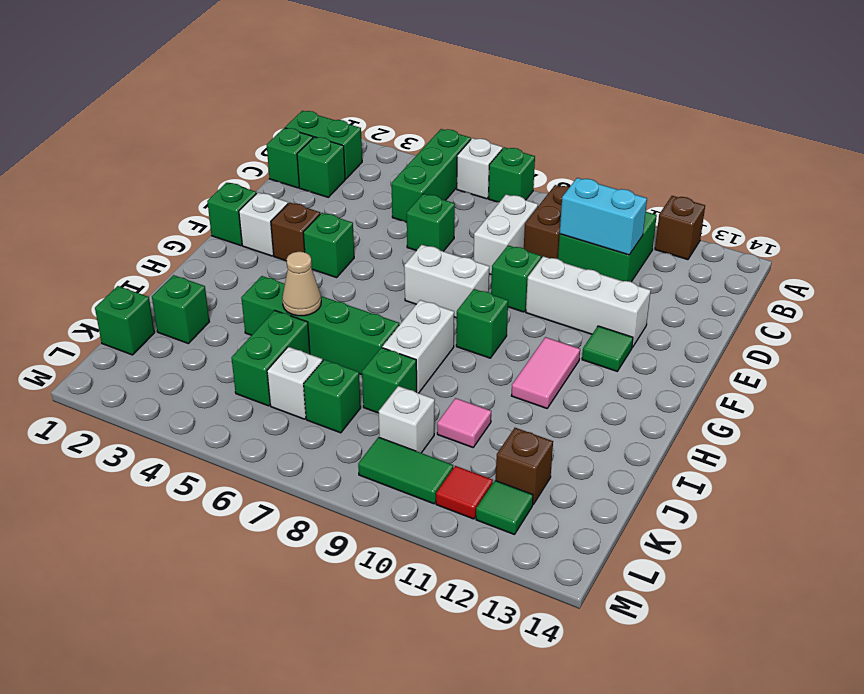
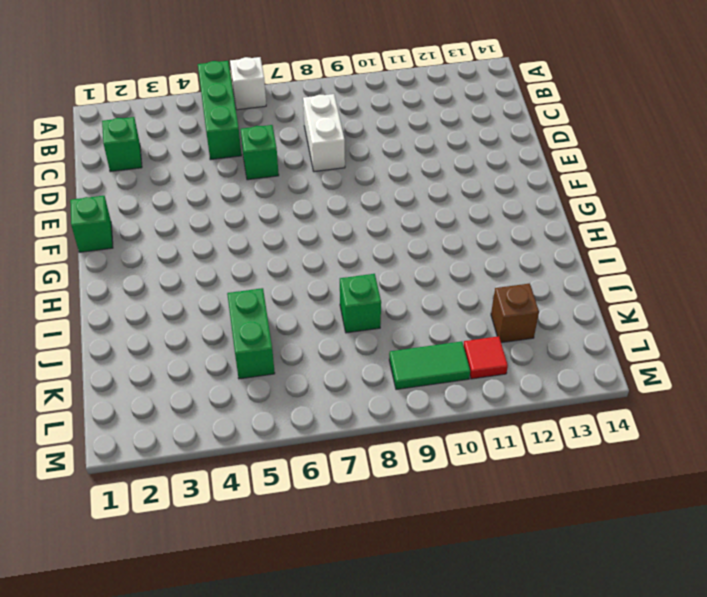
none -> green 1x1 brick [488,147,535,202]
none -> brown 1x1 brick [655,196,705,260]
none -> green 1x2 brick [285,111,362,179]
none -> brown 1x2 brick [524,185,569,259]

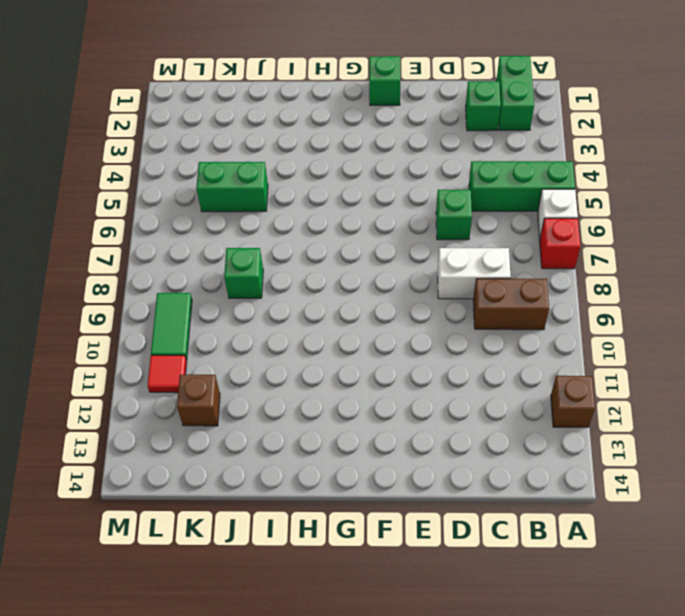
red 1x1 brick [540,218,580,269] -> green 1x1 brick [488,147,535,202]
none -> green 2x2 brick [558,212,657,282]
none -> green 1x1 brick [267,128,313,188]
none -> green 1x1 brick [491,245,541,312]
none -> white 1x3 brick [526,256,651,348]

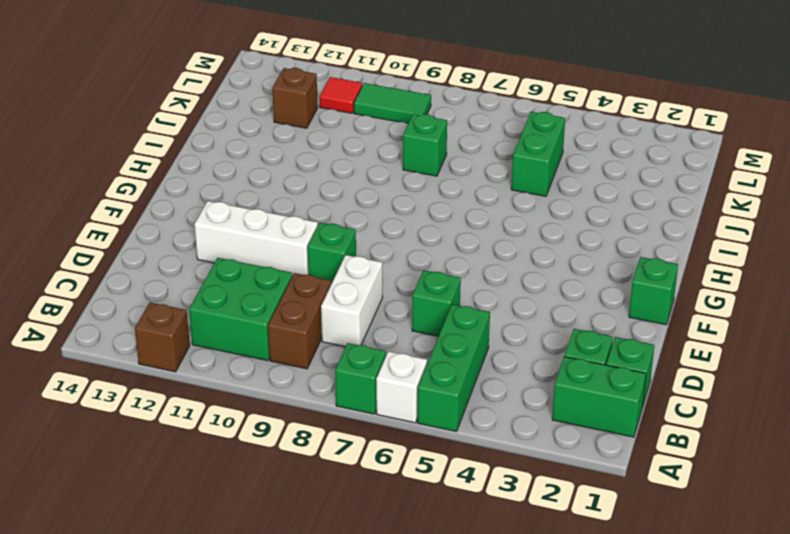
none -> white 1x1 brick [239,192,288,256]
none -> brown 1x1 brick [271,202,320,261]
none -> green 1x1 brick [303,213,354,278]
none -> white 1x2 brick [404,245,489,318]

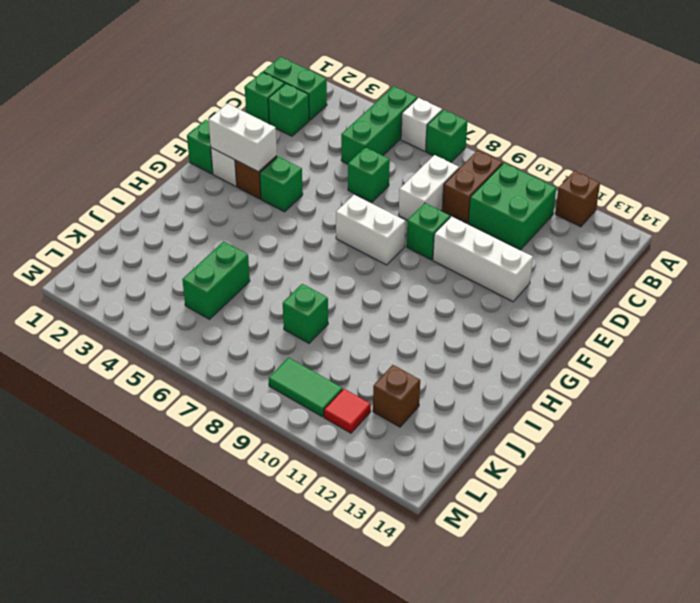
white 1x2 brick [209,104,277,172] -> white 1x2 brick turned to [382,300,454,393]
none -> green 1x1 tile [582,326,633,371]
none -> green 1x1 brick [456,289,508,358]
none -> pink 1x2 tile [511,337,580,408]
none -> green 1x4 brick [241,276,399,375]

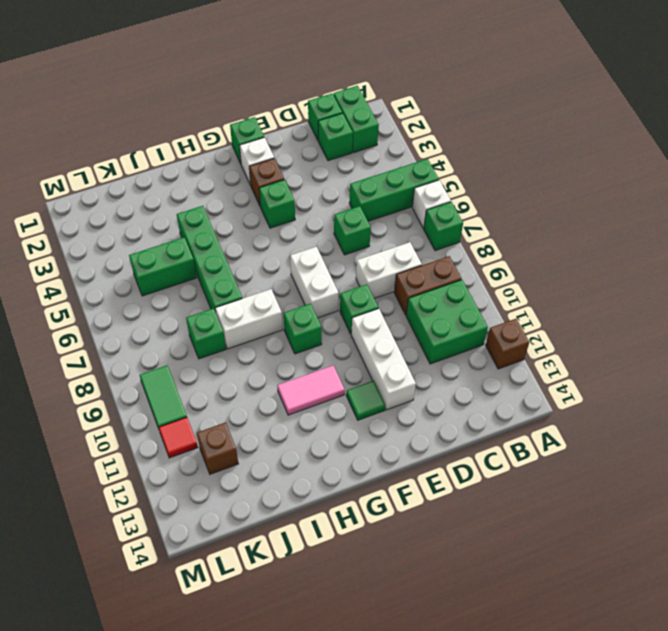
none -> green 1x1 brick [152,275,209,344]
none -> pink 1x1 tile [437,398,491,447]
none -> green 1x1 brick [95,286,155,355]
none -> white 1x1 brick [267,347,323,419]

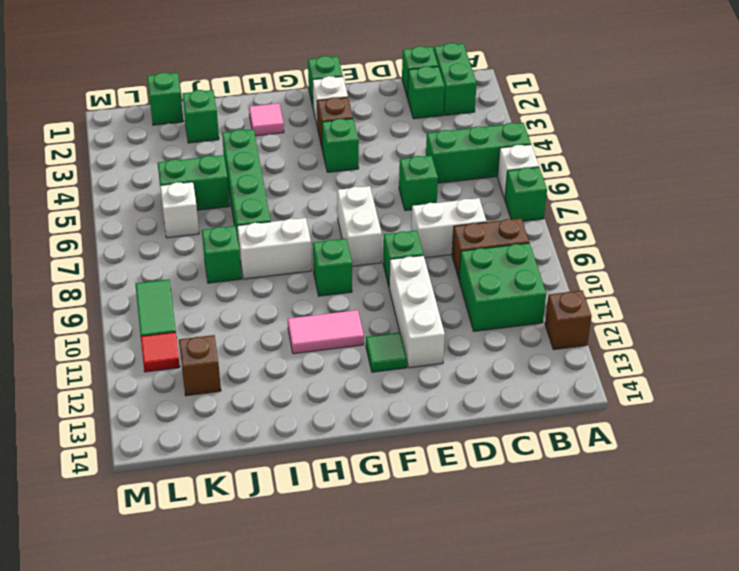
pink 1x1 tile [249,103,284,136] -> pink 1x1 tile moved to [437,398,491,447]
none -> green 1x1 brick [304,360,361,433]
none -> white 1x1 brick [379,386,435,453]
none -> green 1x1 tile [476,480,533,535]
none -> cyan 1x2 brick [560,178,647,255]

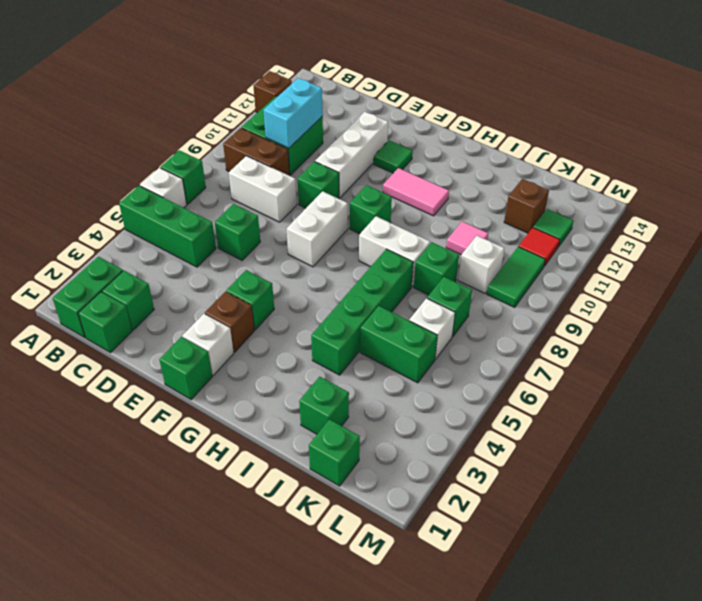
none -> tan 1x1 cone [282,251,321,316]

